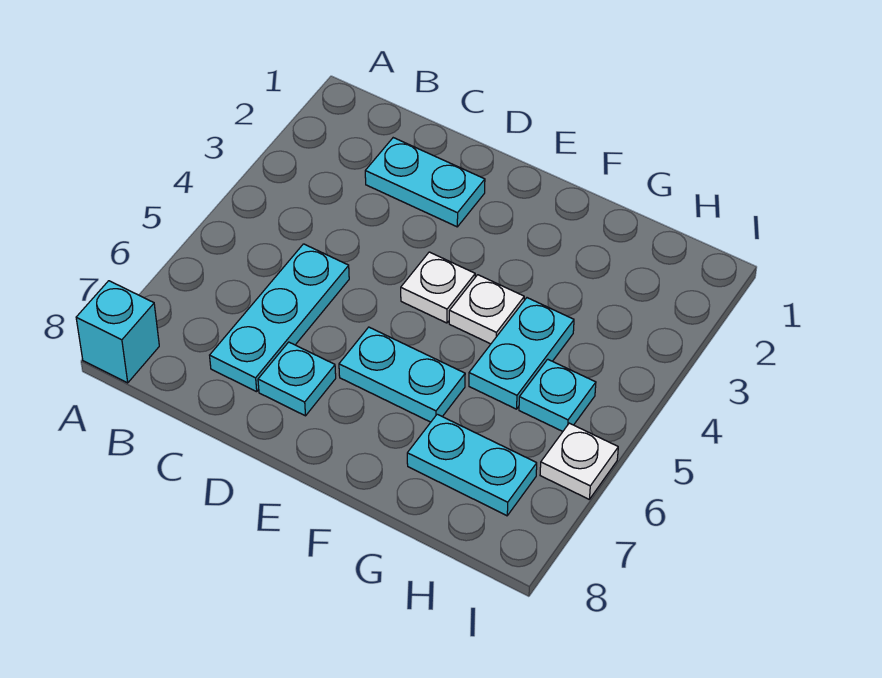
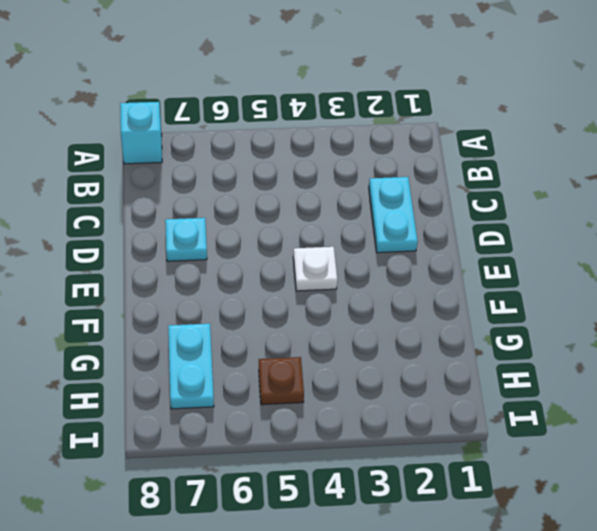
brown 1x1 plate [259,357,304,405] -> cyan 1x1 plate [519,359,596,431]
none -> cyan 1x3 plate [210,244,349,392]
none -> cyan 1x2 plate [339,327,465,422]

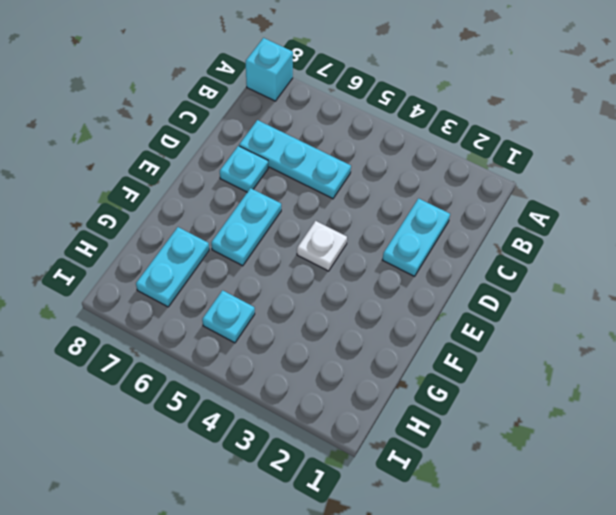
none -> white 1x1 plate [449,275,524,344]
none -> cyan 1x2 plate [469,298,574,409]

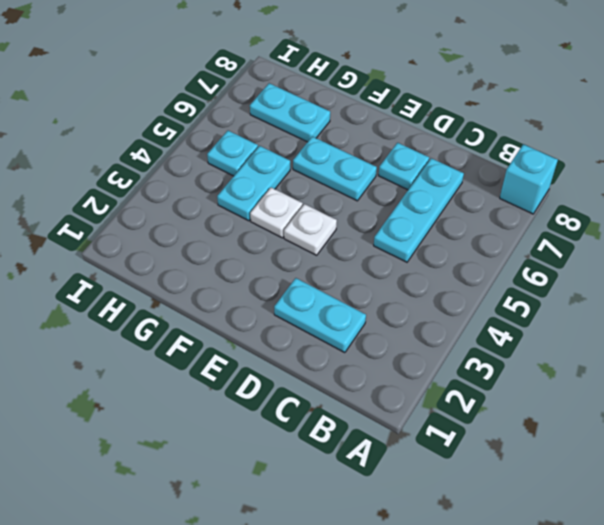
none -> white 1x1 plate [540,423,618,499]

